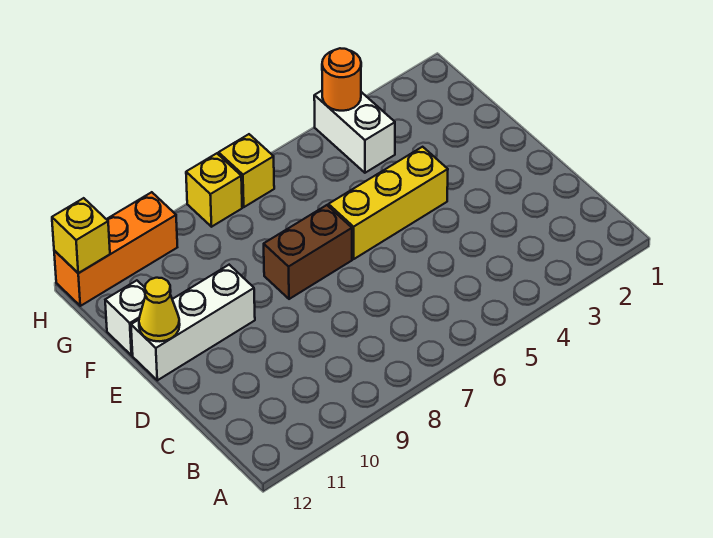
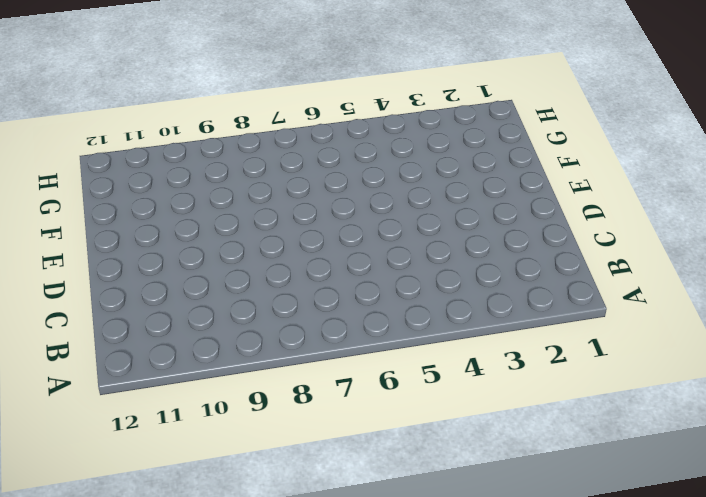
none -> yellow 1x3 brick [328,147,448,259]
none -> brown 1x2 brick [264,205,352,299]

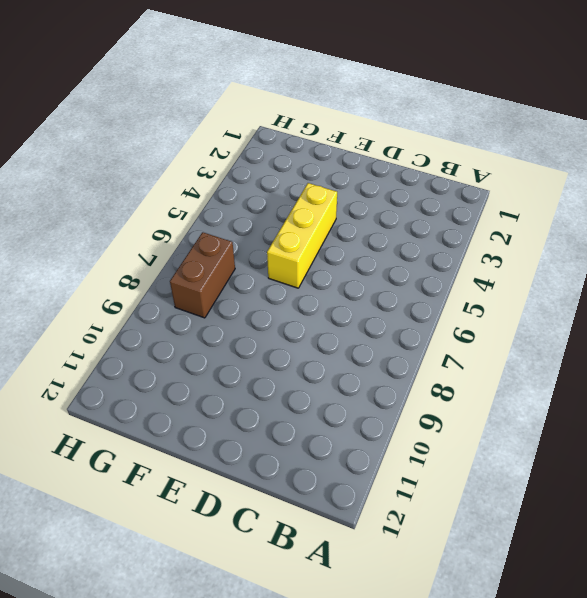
brown 1x2 brick [170,232,235,318] -> brown 1x2 brick moved to [264,205,352,299]
none -> white 1x3 brick [131,265,255,380]
none -> white 1x1 brick [105,280,145,355]

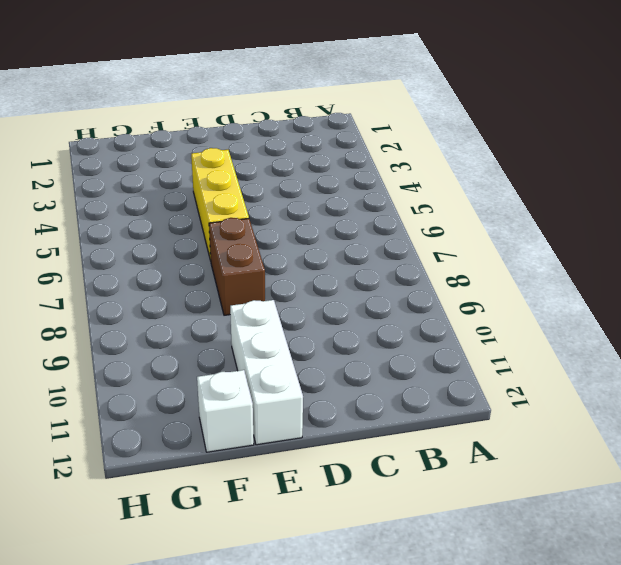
none -> white 1x2 brick [314,91,395,173]
none -> yellow 1x1 brick [219,134,274,207]

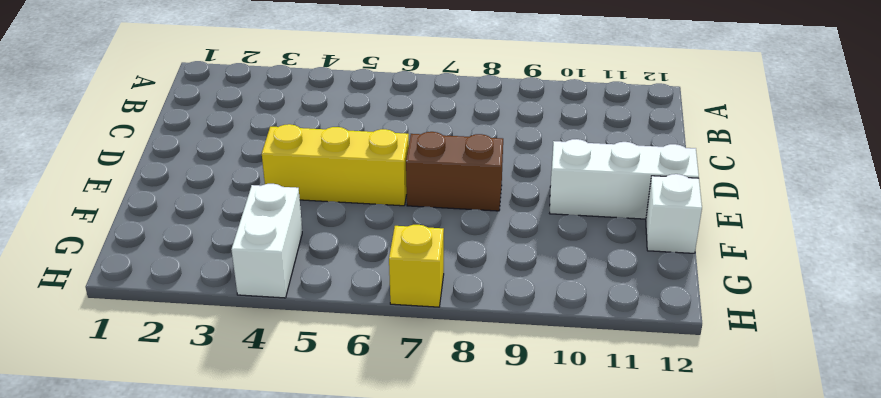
none -> yellow 1x1 brick [186,153,242,227]
none -> orange 1x3 brick [54,192,177,306]

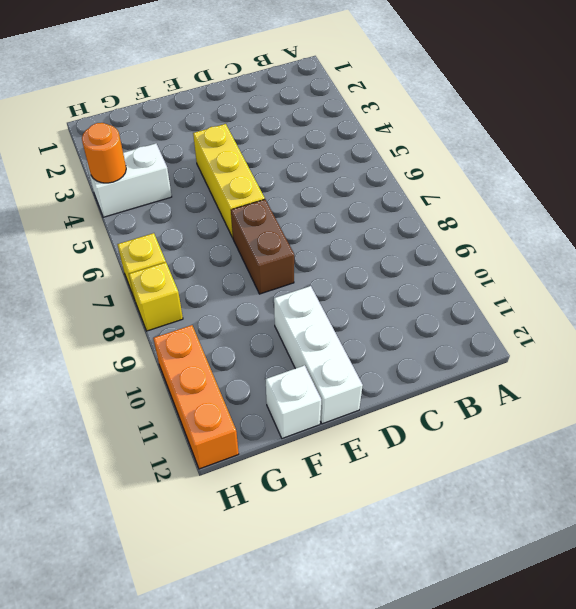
none -> yellow 1x1 cone [139,278,180,341]
none -> yellow 1x1 brick [52,198,110,273]

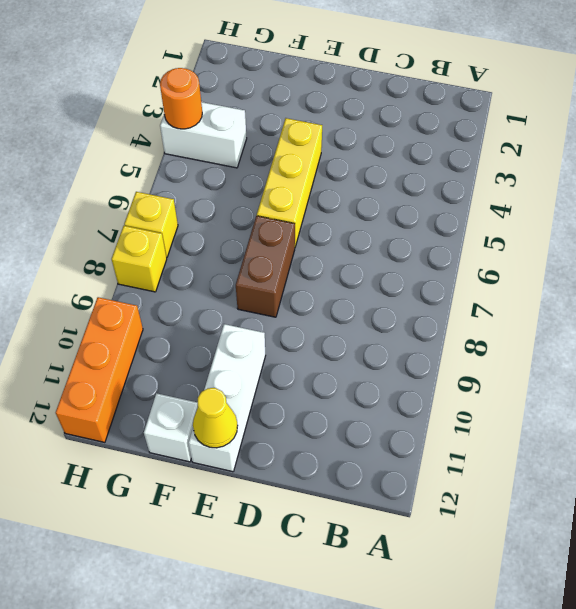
none -> yellow 1x1 brick [52,198,110,273]

